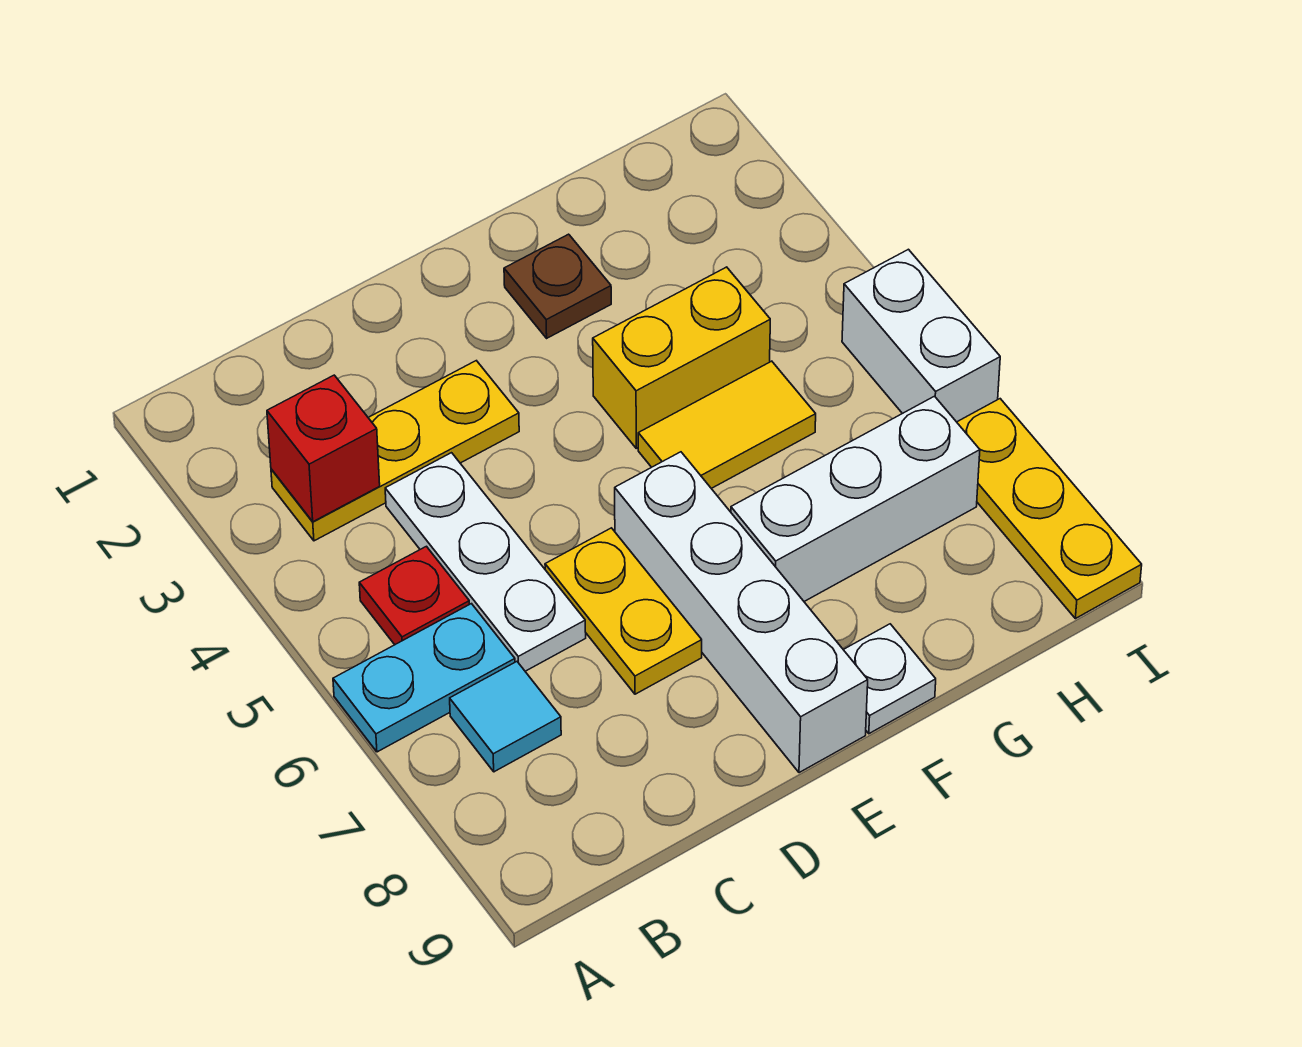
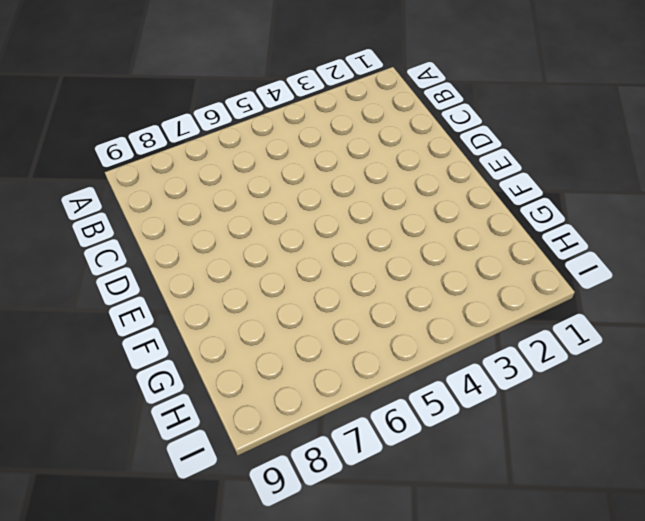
none -> cyan 1x2 plate [333,604,515,752]
none -> yellow 1x3 plate [271,361,519,541]
none -> red 1x1 plate [359,546,469,645]

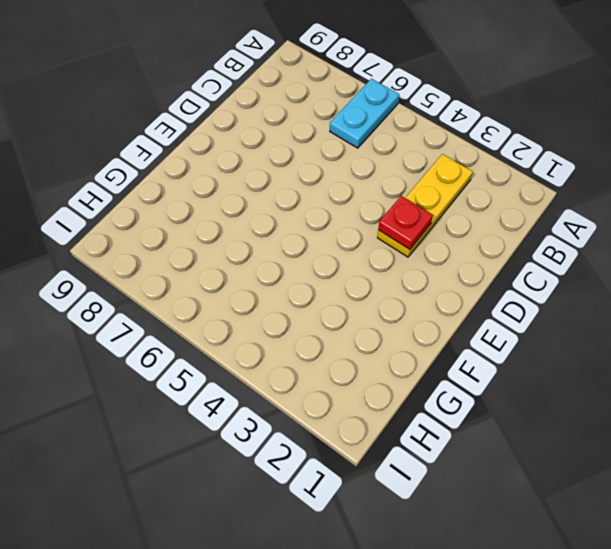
red 1x1 plate [378,196,433,249] -> red 1x1 plate moved to [359,546,469,645]
none -> cyan 1x1 tile [450,662,561,772]
none -> white 1x3 plate [385,453,586,671]
none -> yellow 1x2 plate [545,528,702,694]

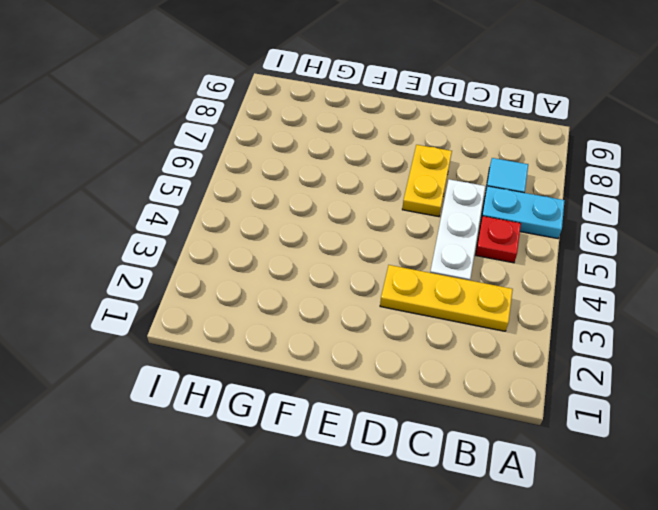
none -> white 1x4 brick [615,452,868,773]
none -> brown 1x1 plate [504,234,611,338]
none -> yellow 1x2 brick [593,267,770,448]

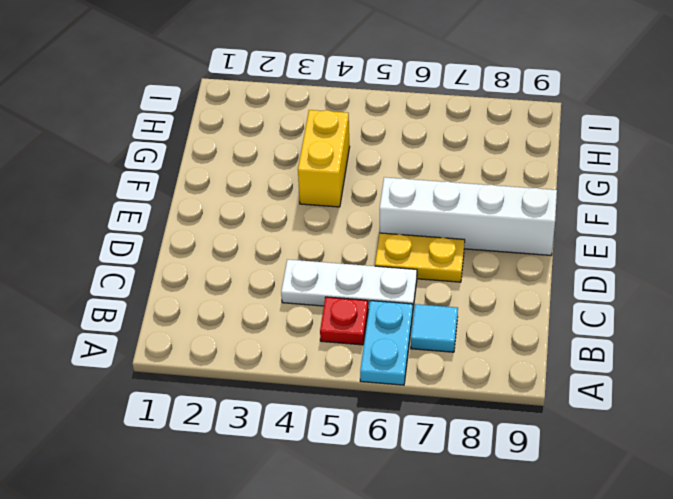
none -> yellow 1x3 plate [271,361,519,541]
none -> brown 1x1 plate [504,234,611,338]
none -> yellow 1x2 tile [638,361,816,488]

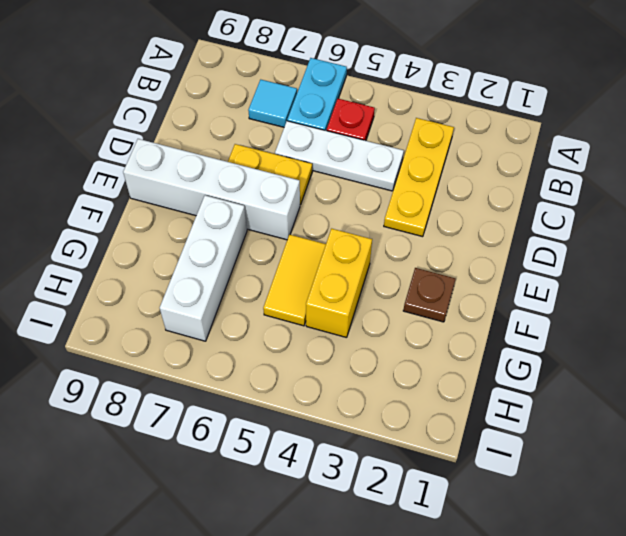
none -> white 1x1 plate [843,624,936,734]
none -> white 1x2 brick [842,249,1000,422]
none -> yellow 1x3 plate [957,399,1142,619]

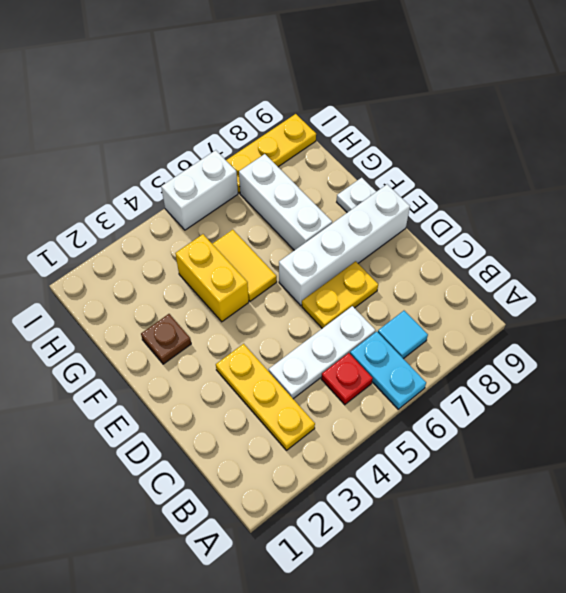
none -> red 1x1 brick [267,375,380,522]

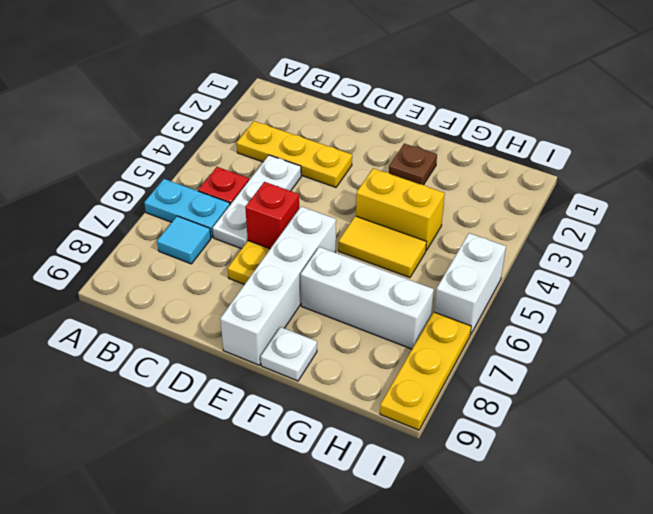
red 1x1 brick [245,182,299,249] -> red 1x1 brick moved to [267,375,380,522]

